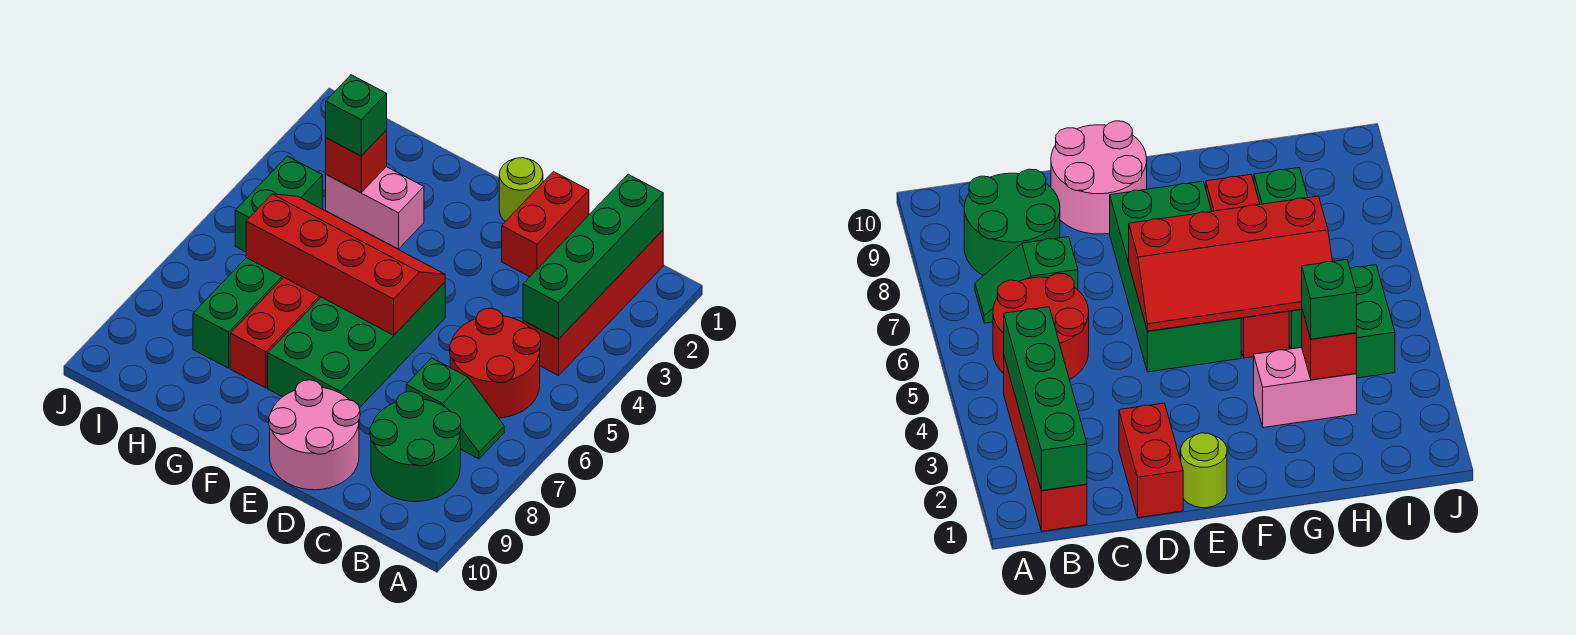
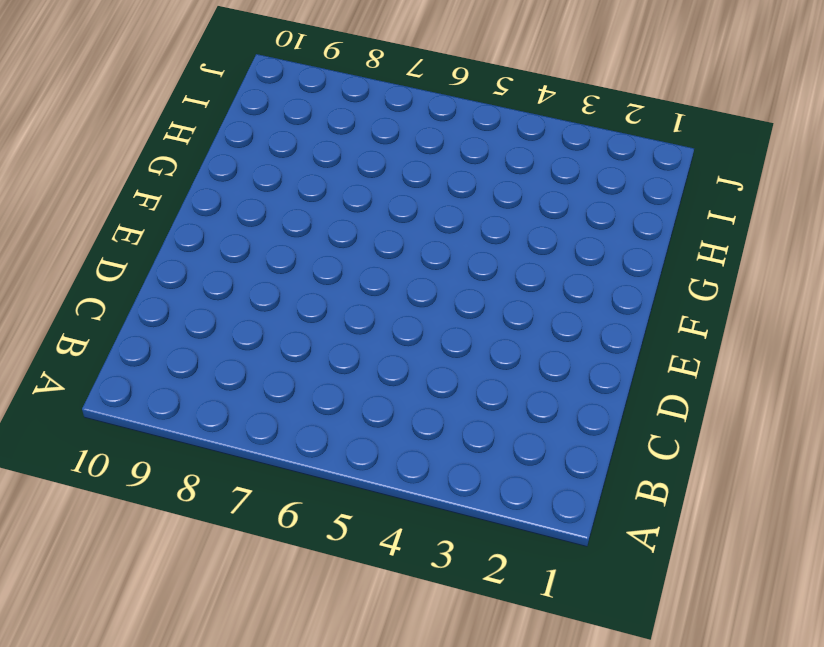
none -> red 1x4 brick [523,230,663,376]
none -> red 2x2 round brick [450,308,541,418]
none -> green 1x2 slope [406,358,504,459]

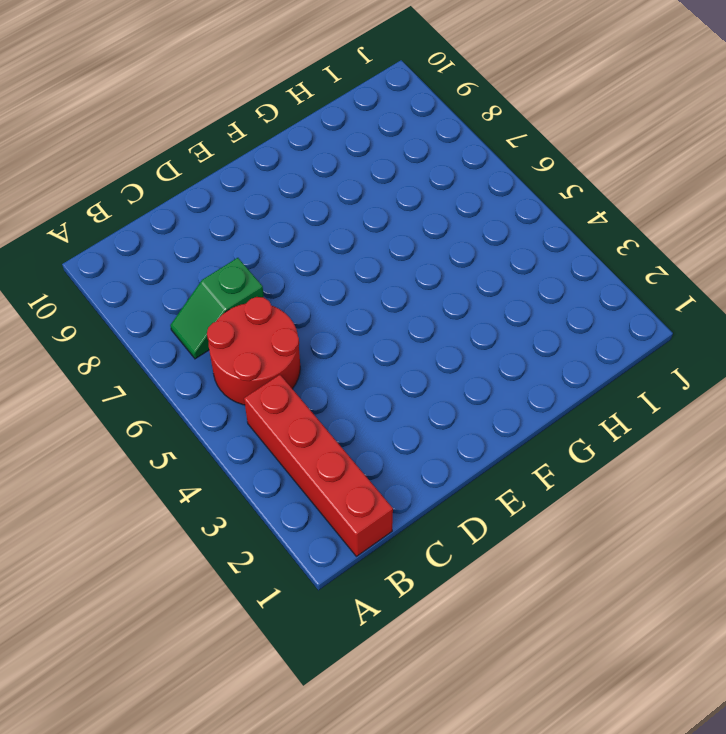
none -> green 2x2 round brick [370,392,461,502]
none -> red 1x2 brick [502,172,589,277]
none -> pink 2x2 round brick [269,380,360,490]

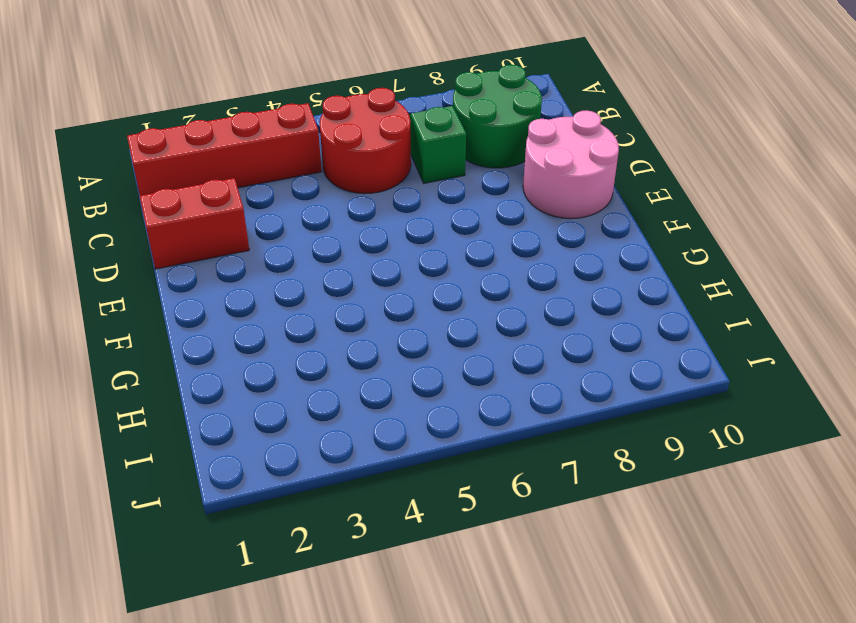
none -> lime 1x1 round brick [499,158,543,221]
none -> green 2x4 brick [268,282,445,408]
none -> pink 1x2 brick [326,167,424,249]

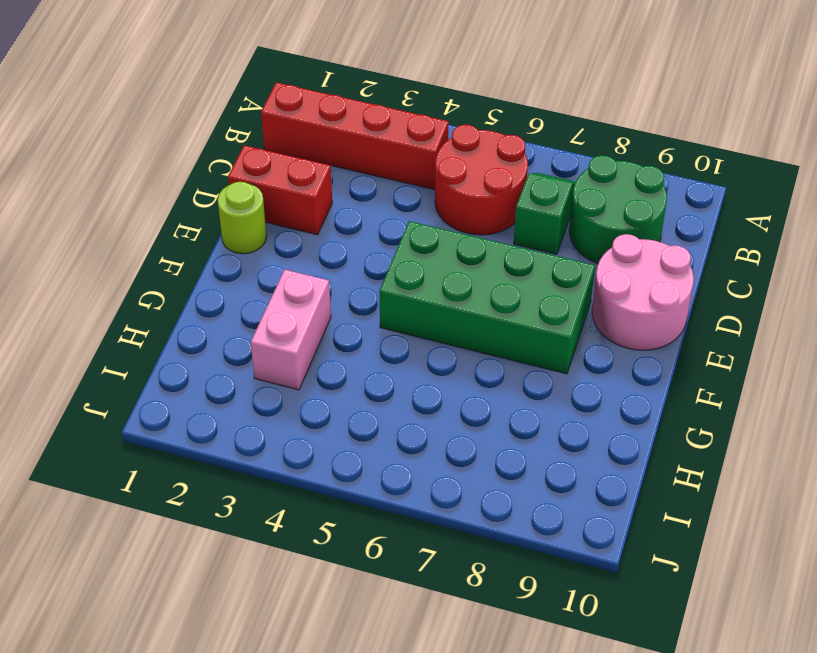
none -> red 1x4 brick [230,278,321,388]
none -> green 1x4 brick [193,258,284,368]
none -> green 1x2 brick [235,156,323,252]

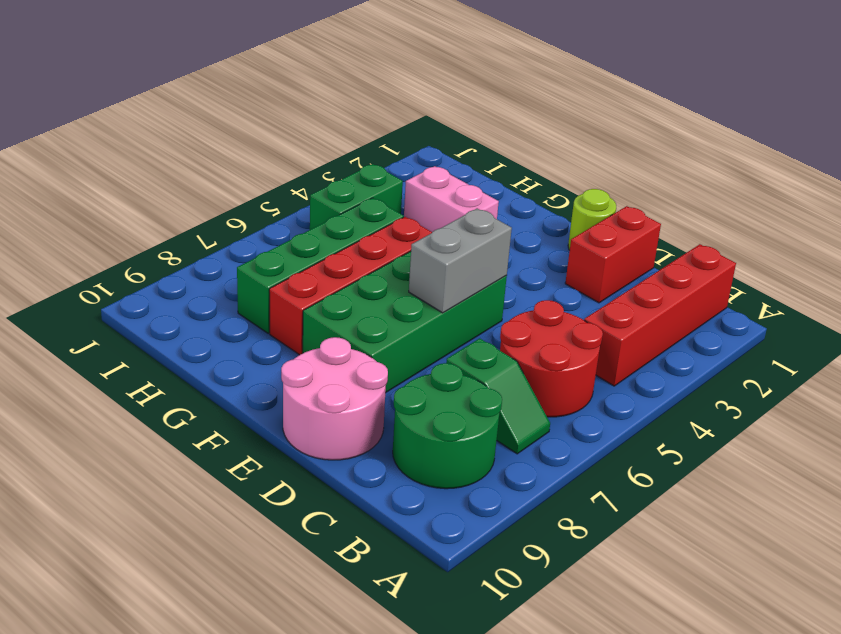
grey 1x2 brick [409,208,512,313] -> red 2x4 slope [246,194,445,335]
none -> green 1x4 brick [523,174,663,339]
none -> red 1x1 brick [326,130,387,193]
none -> green 1x1 brick [326,75,387,156]

